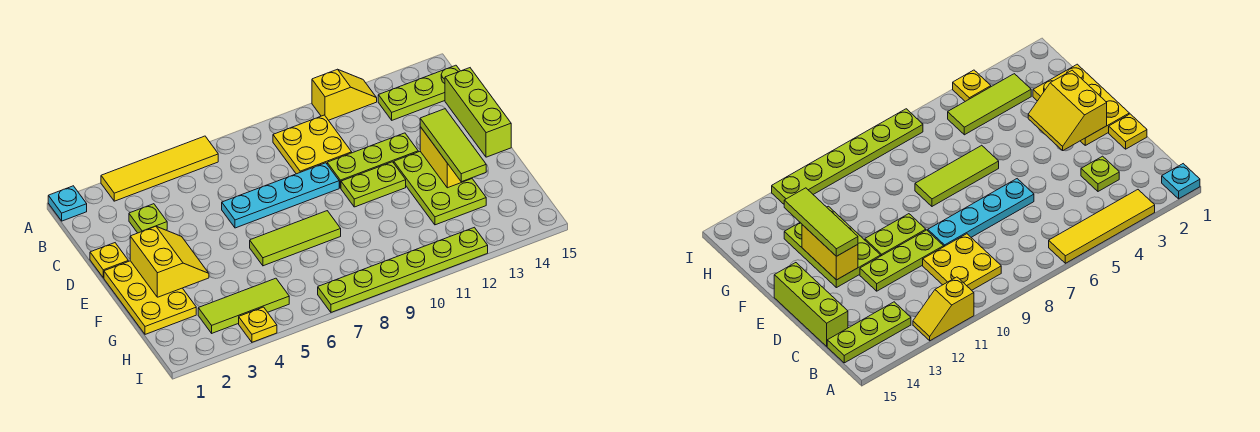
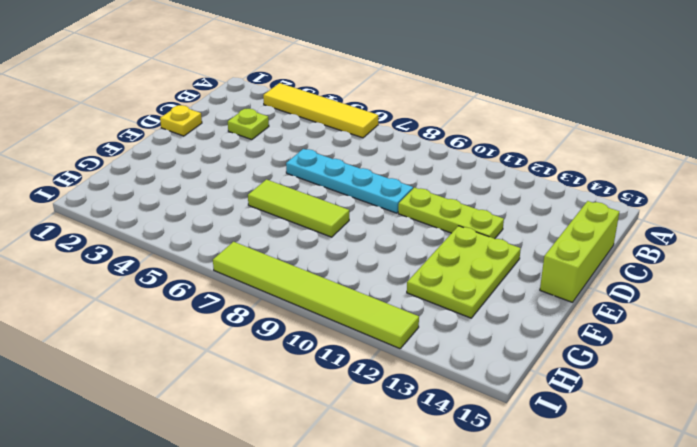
lime 1x6 tile [213,242,419,349] -> lime 1x6 plate [318,227,488,312]
none -> cyan 1x1 plate [48,186,87,221]
none -> yellow 1x2 slope [312,69,377,120]
none -> yellow 2x2 plate [273,115,352,174]

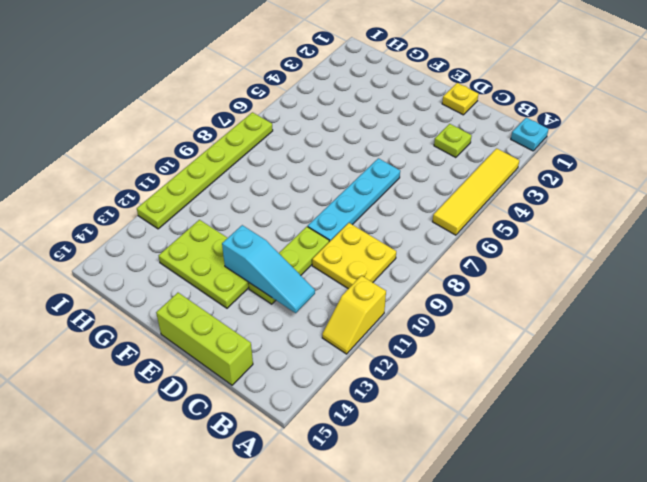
cyan 1x3 slope [222,225,315,313] -> none
none -> lime 1x3 plate [378,65,460,120]
none -> yellow 2x3 plate [104,261,196,334]
none -> lime 1x2 plate [341,162,406,207]

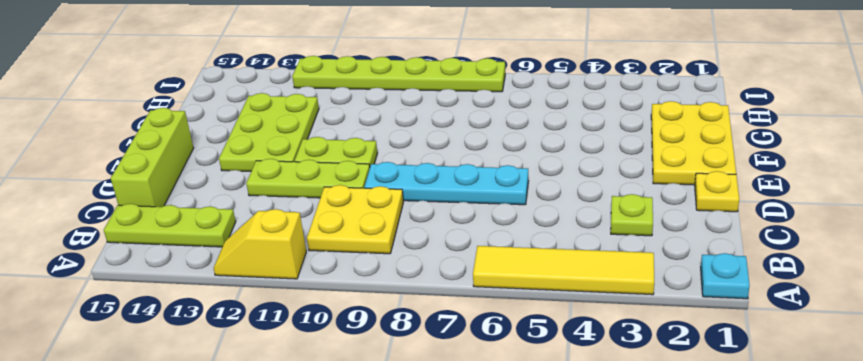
none -> lime 1x3 tile [250,211,341,266]
none -> lime 1x3 tile [198,278,289,333]
none -> yellow 1x1 plate [239,307,277,342]

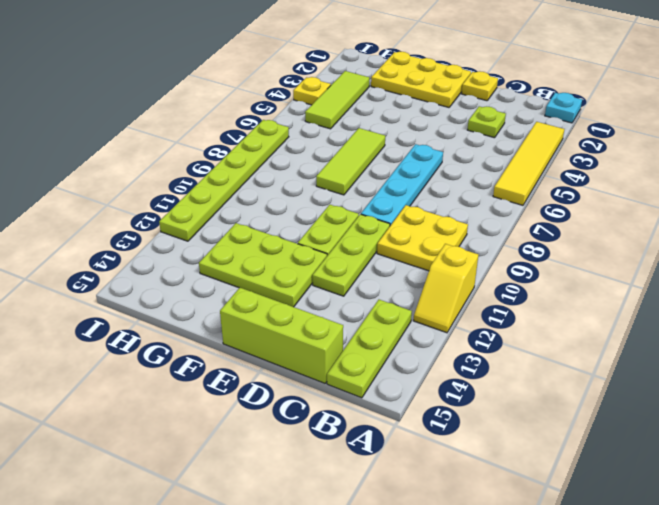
none -> yellow 2x2 slope [130,226,209,297]
none -> yellow 1x2 brick [420,127,472,188]
none -> lime 1x3 tile [420,109,486,182]

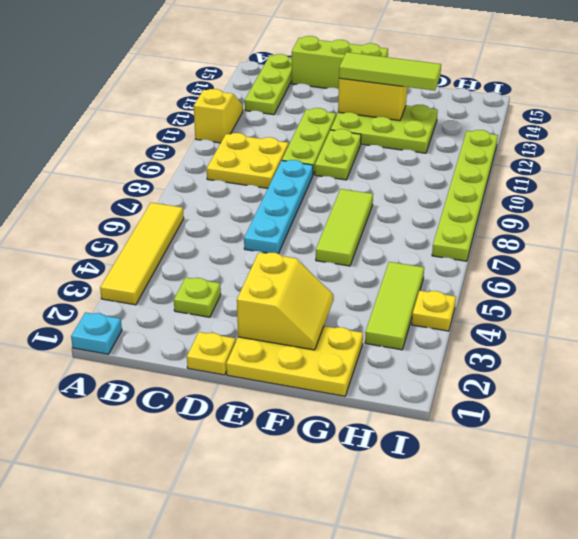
yellow 2x2 slope [237,252,333,350] -> yellow 2x2 slope turned to [130,226,209,297]

